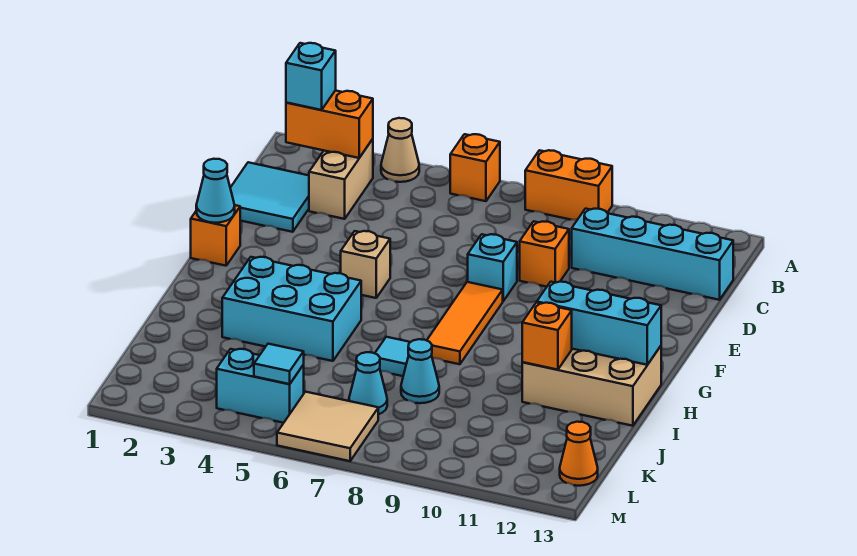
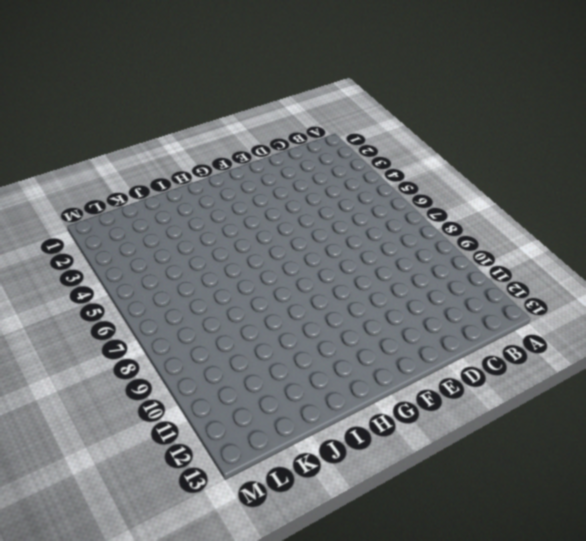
none -> tan 1x1 cone [381,118,419,182]
none -> orange 1x1 brick [450,134,500,201]
none -> orange 1x2 brick [525,150,612,220]

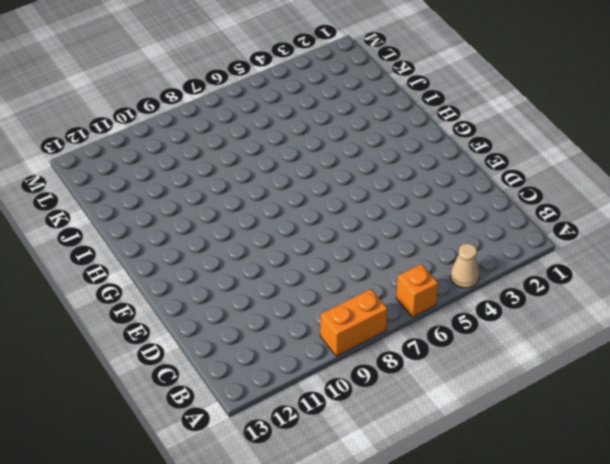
none -> tan 1x2 brick [309,139,373,219]
none -> cyan 2x2 tile [230,162,309,232]
none -> cyan 1x4 brick [572,209,733,300]

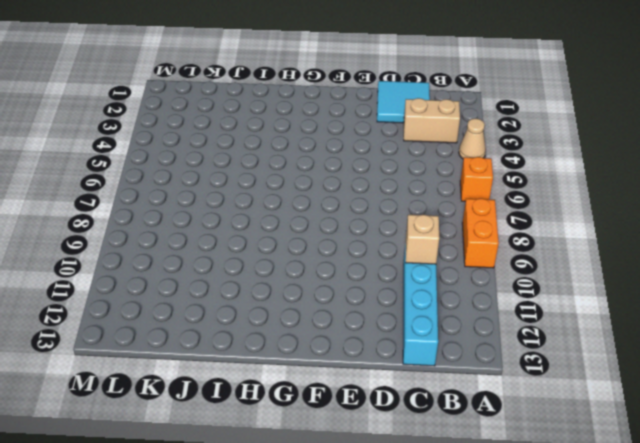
tan 1x1 brick [406,215,439,264] -> tan 1x1 brick moved to [341,231,390,298]
none -> orange 1x1 brick [520,221,569,287]
none -> cyan 1x1 brick [468,234,517,301]
none -> orange 1x1 brick [191,205,240,266]

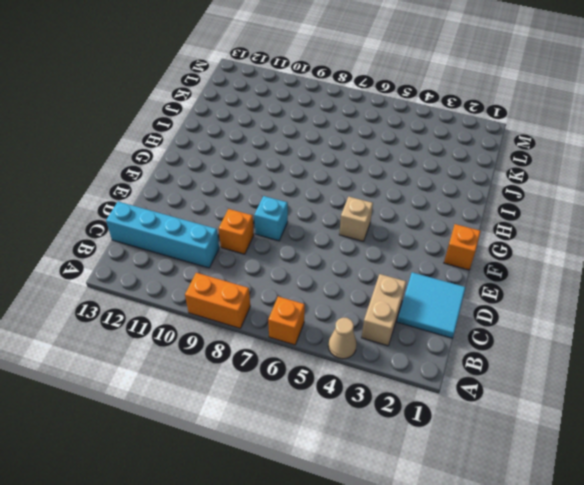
none -> orange 1x3 tile [427,282,503,364]
none -> cyan 2x3 brick [222,257,361,361]
none -> tan 2x3 brick [522,346,661,426]

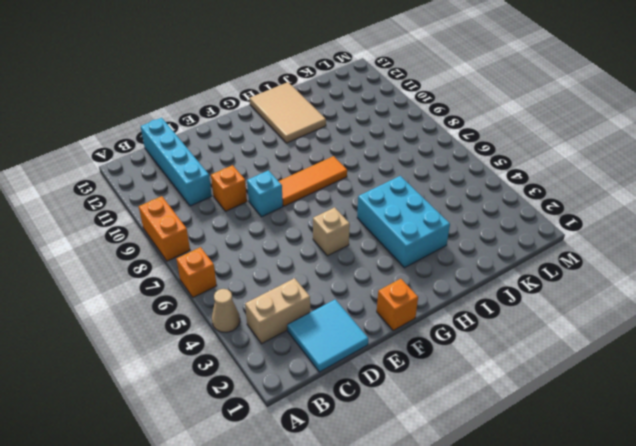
tan 2x3 tile [250,82,326,143] -> tan 2x3 brick [522,346,661,426]
none -> cyan 1x1 tile [375,337,410,376]
none -> cyan 1x1 cone [401,339,439,403]
none -> cyan 1x1 cone [349,352,387,414]

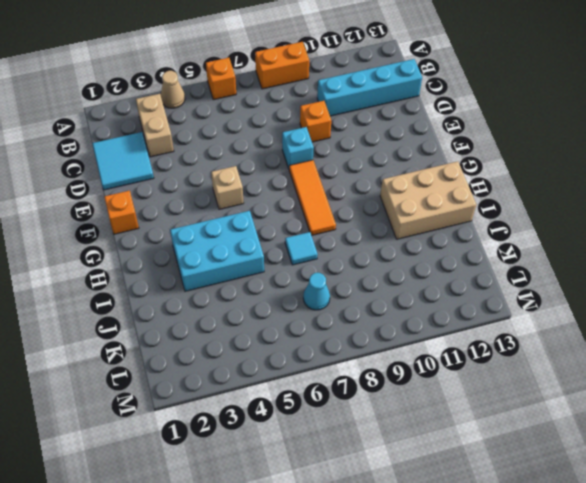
none -> cyan 1x1 cone [401,339,439,403]
none -> cyan 1x2 brick [217,349,304,423]
none -> tan 2x2 tile [277,392,378,461]

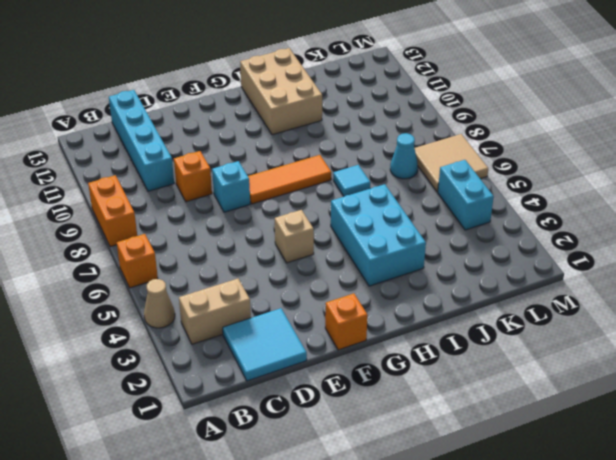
none -> cyan 1x1 cone [401,339,439,403]
none -> orange 1x1 cone [560,422,598,486]
none -> orange 1x2 brick [286,91,373,158]

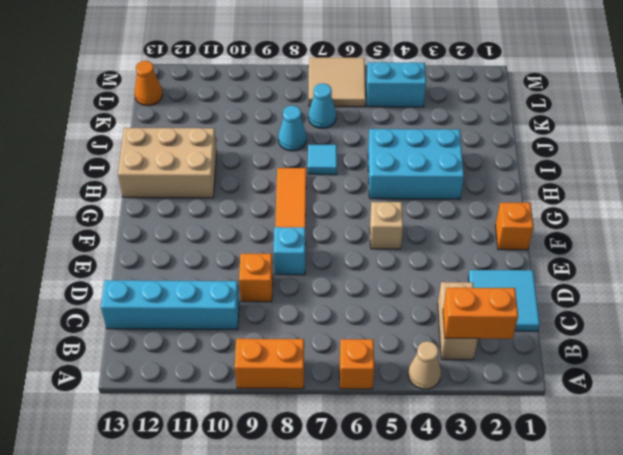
none -> cyan 1x1 cone [196,159,235,223]
none -> cyan 1x3 brick [537,282,661,365]
none -> orange 1x1 brick [522,303,572,370]

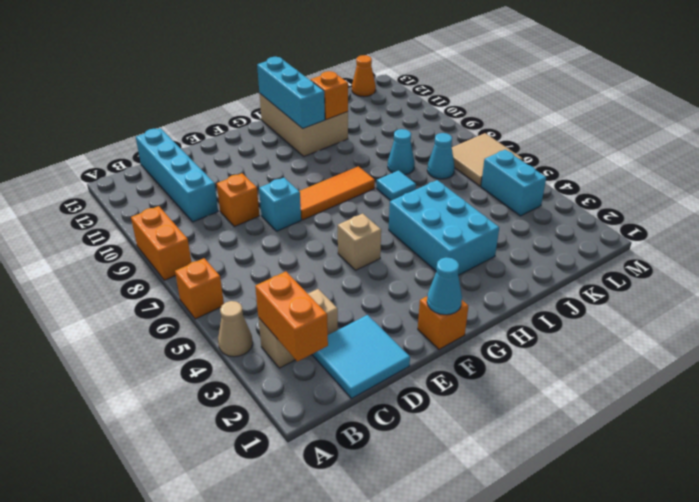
none -> cyan 1x1 tile [254,344,304,384]
none -> cyan 1x1 brick [286,43,336,110]

